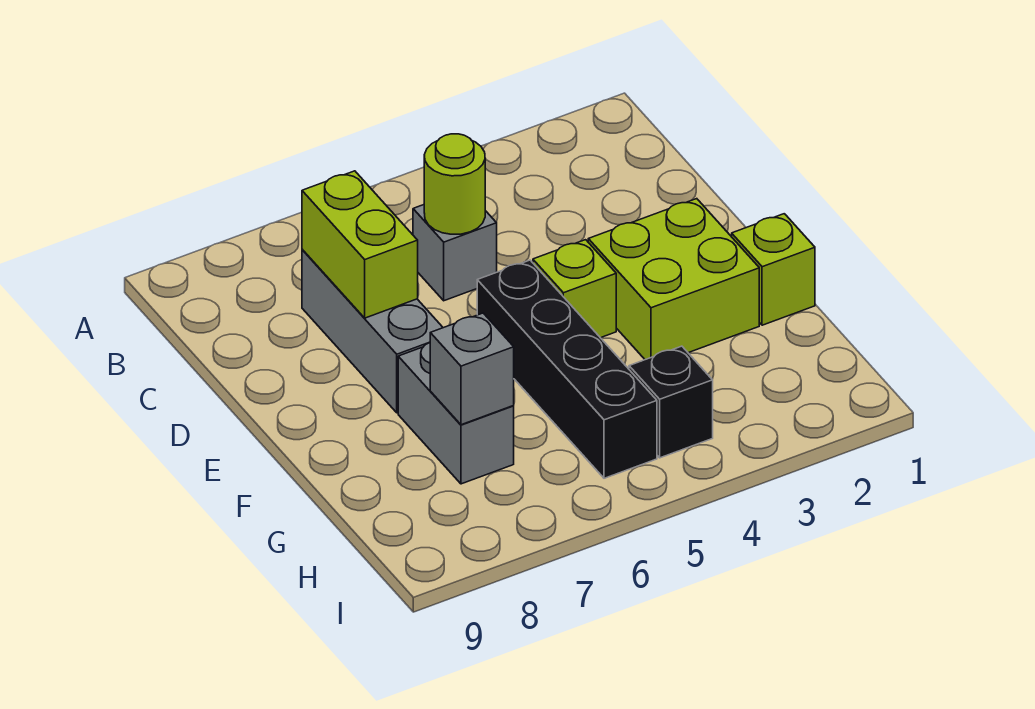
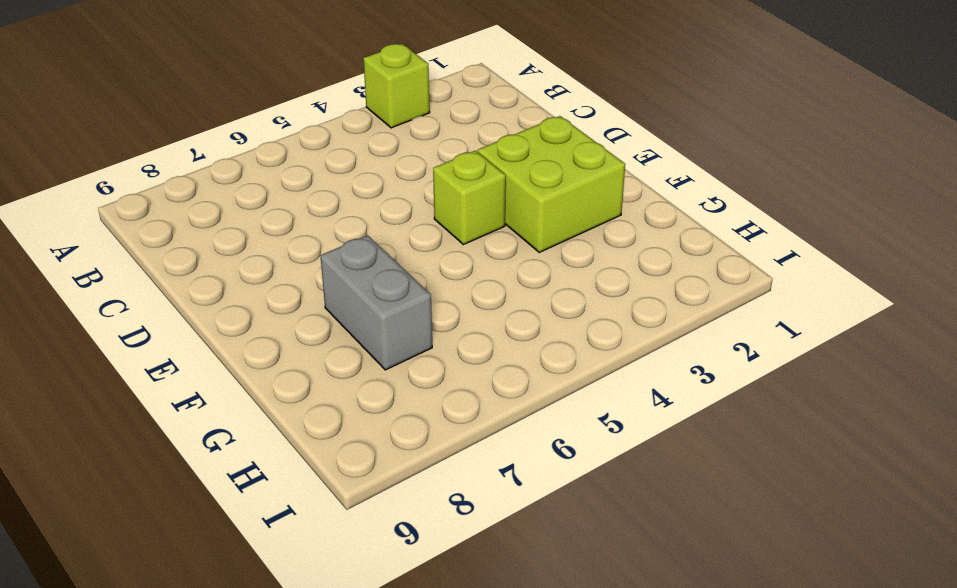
lime 1x1 brick [363,44,430,128] -> lime 1x1 brick moved to [732,214,815,325]
none -> grey 1x1 brick [413,205,497,301]
none -> grey 1x3 brick [302,250,443,413]

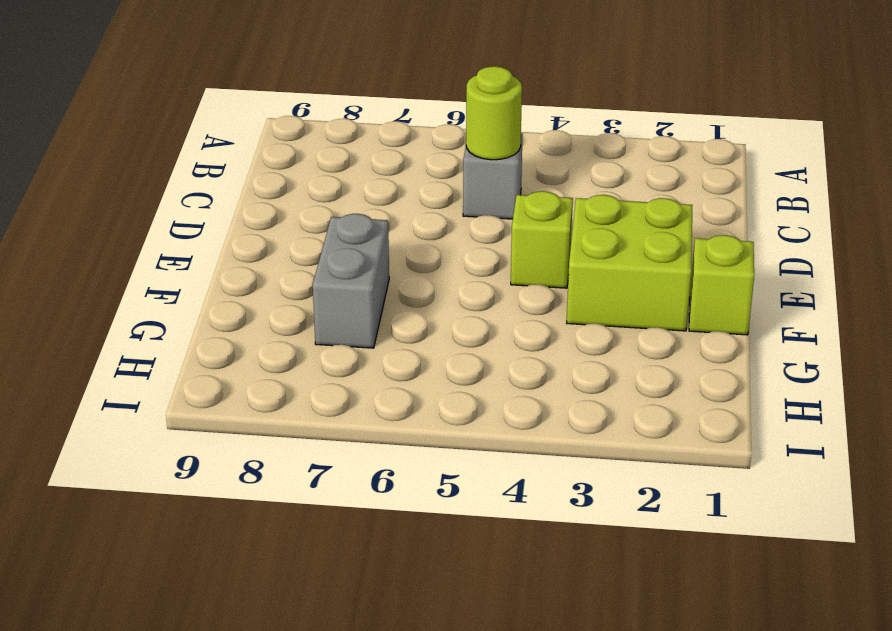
none -> grey 1x3 brick [302,250,443,413]
none -> black 1x4 brick [477,260,657,478]

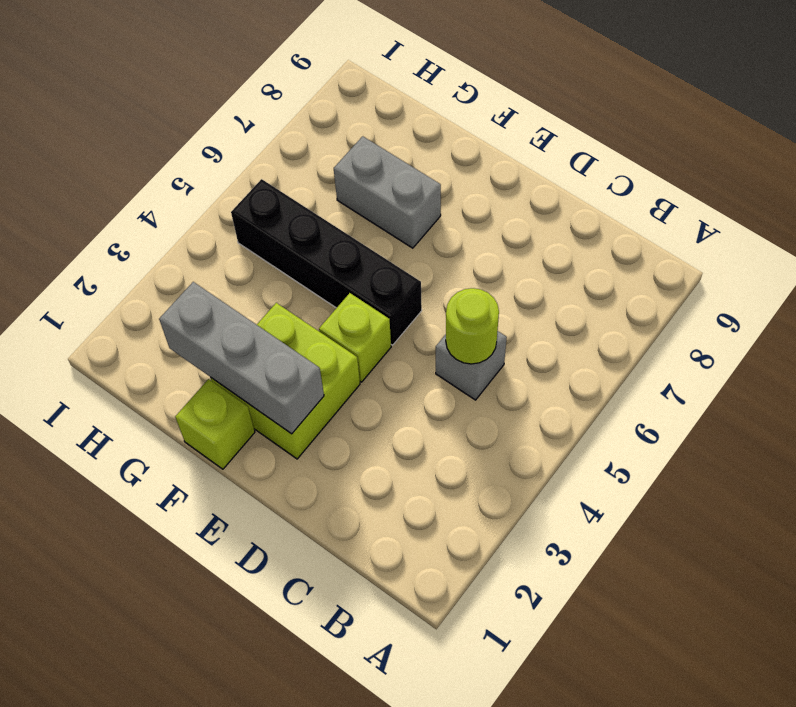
grey 1x3 brick [159,282,324,434] -> grey 1x3 brick moved to [302,250,443,413]
none -> black 1x1 brick [629,346,713,458]
none -> lime 1x2 brick [302,171,418,318]

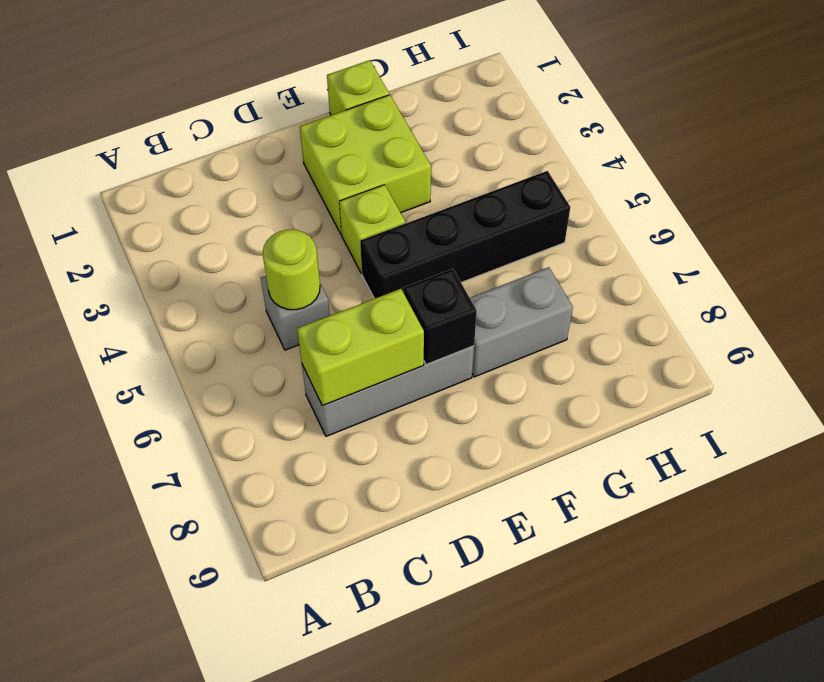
black 1x1 brick [404,269,477,365] -> black 1x1 brick moved to [629,346,713,458]
none -> grey 1x1 brick [430,313,514,425]

